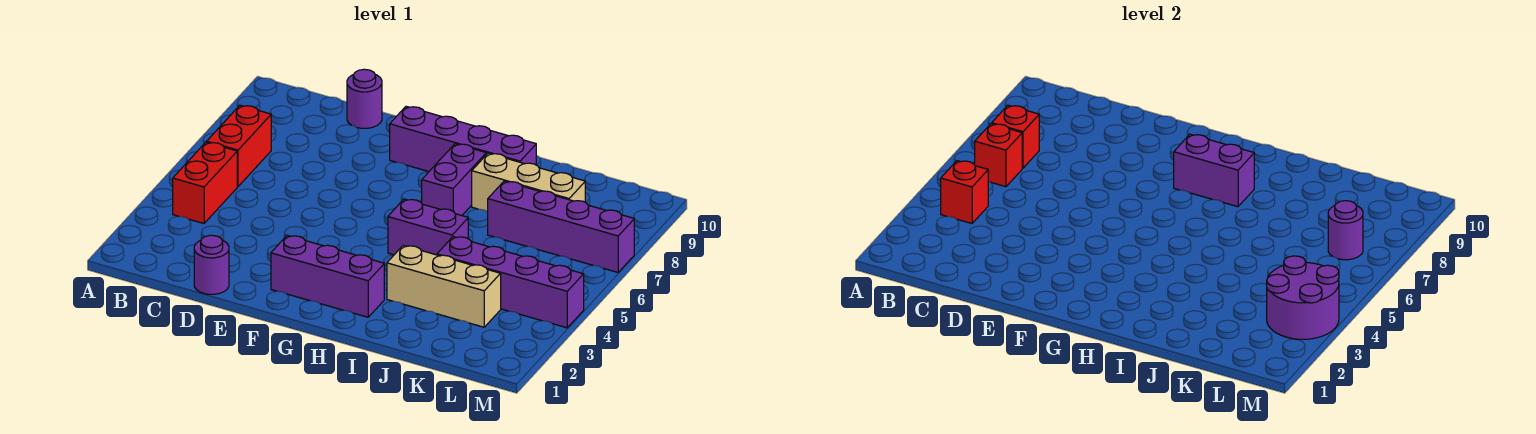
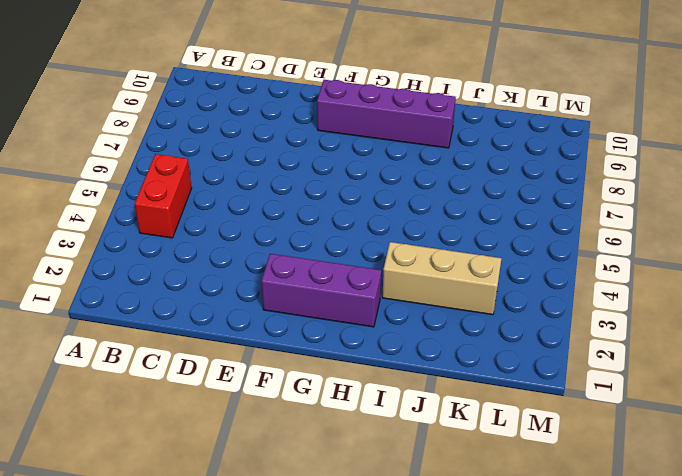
none -> red 1x2 brick [207,105,271,187]
none -> purple 1x1 round brick [194,235,229,294]
none -> purple 1x1 round brick [347,69,382,128]

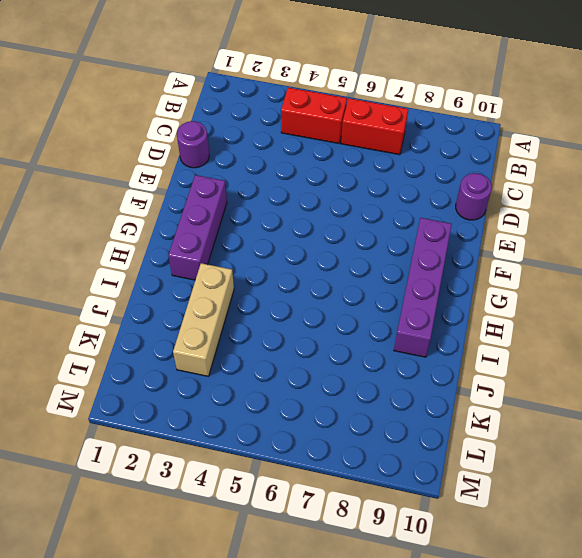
none -> purple 1x2 brick [388,199,468,255]
none -> purple 1x2 brick [422,144,486,215]
none -> tan 1x3 brick [472,153,585,212]

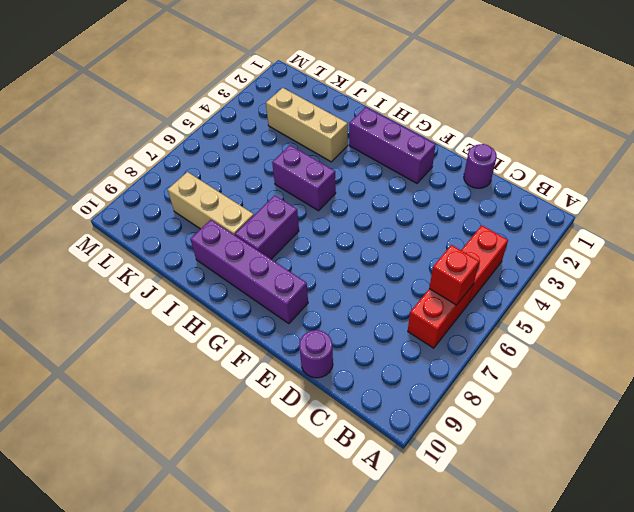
none -> purple 1x4 brick [437,236,584,328]
none -> purple 1x4 brick [488,181,634,272]
none -> red 1x1 brick [941,161,988,223]

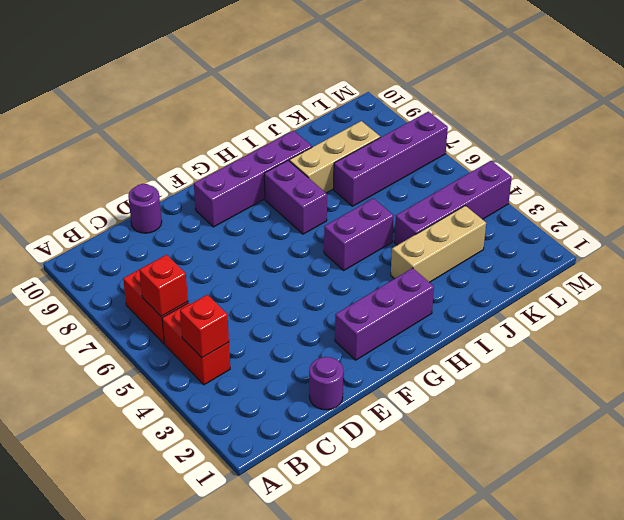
none -> red 1x1 brick [992,105,1039,168]
none -> purple 1x2 brick [1174,134,1254,207]
none -> purple 2x2 round brick [1267,256,1339,339]

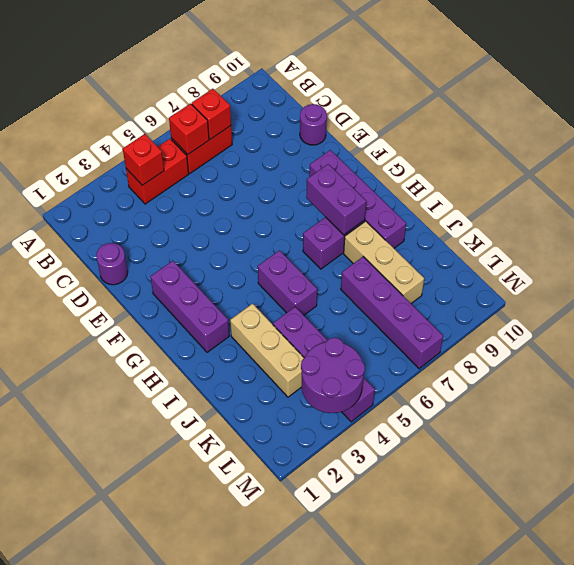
none -> purple 1x1 round brick [1328,201,1363,260]

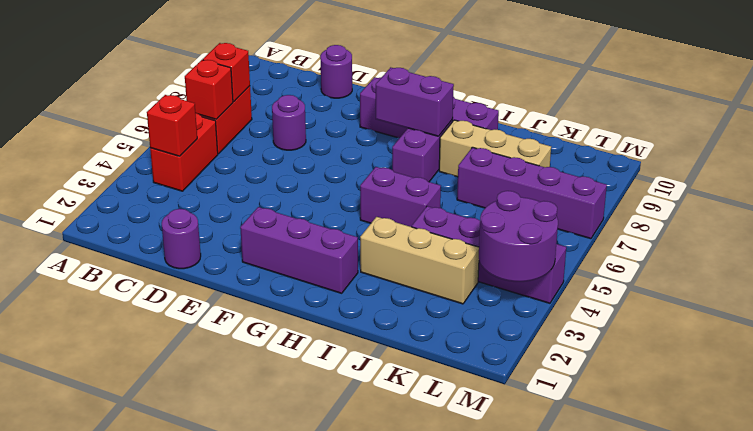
purple 1x1 round brick [272,95,306,150] -> purple 1x1 round brick moved to [1328,201,1363,260]

